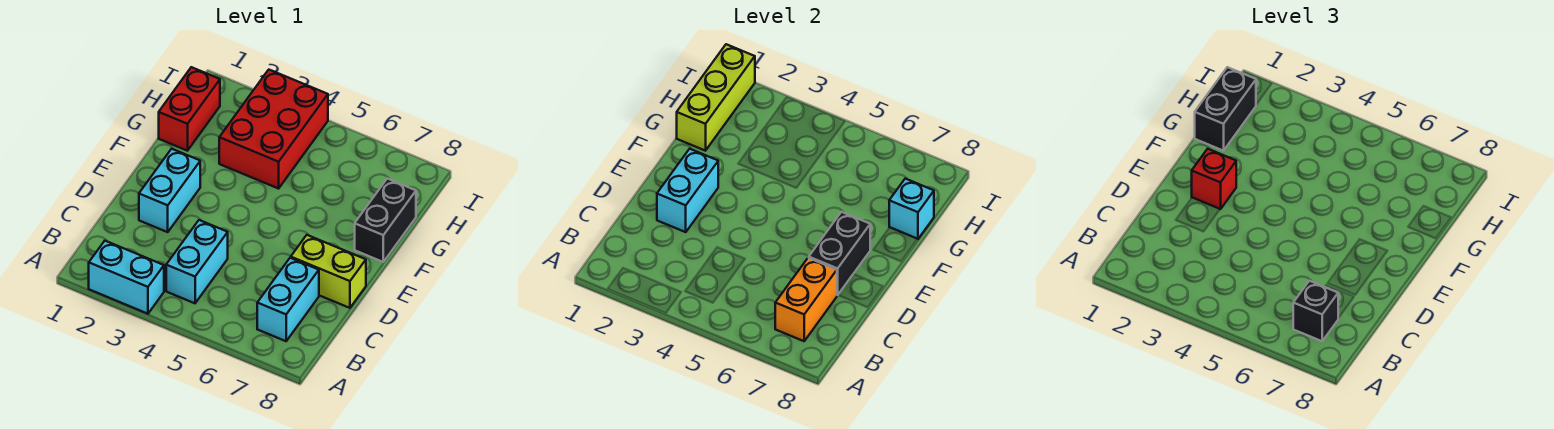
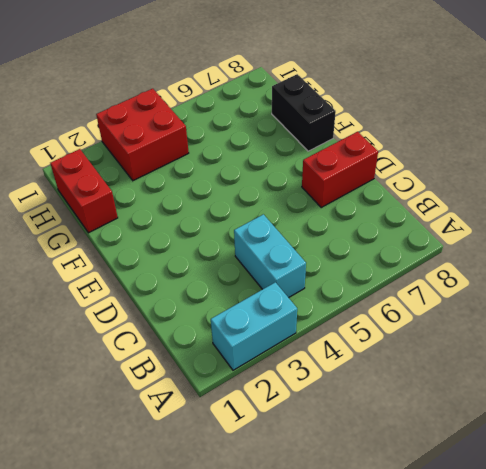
red 1x2 brick [302,132,378,207] -> lime 1x2 brick [291,235,366,308]
red 2x2 brick [96,89,189,181] -> red 2x3 brick [219,70,328,189]
none -> cyan 1x2 brick [257,258,319,341]
none -> cyan 1x2 brick [139,149,200,232]
none -> orange 1x2 brick [775,258,837,341]

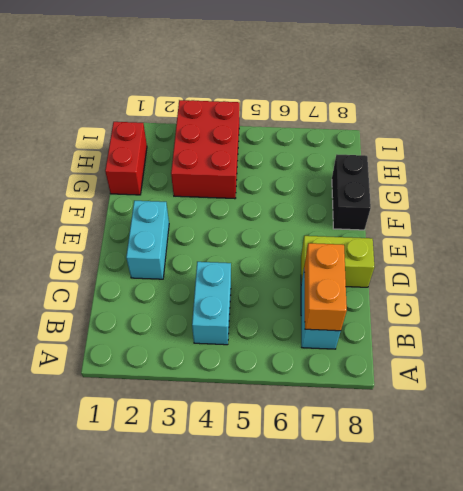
none -> cyan 1x2 brick [89,241,164,314]
none -> cyan 1x2 brick [657,149,718,232]
none -> black 1x2 brick [809,212,870,295]

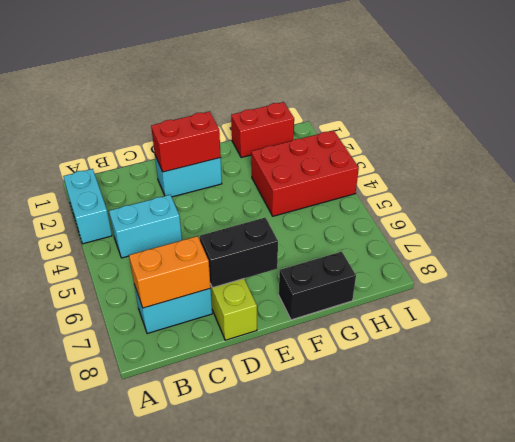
red 1x2 brick [151,111,221,172] -> cyan 1x2 brick [657,149,718,232]
none -> lime 1x3 brick [677,44,755,151]
none -> cyan 1x1 brick [889,179,934,239]
none -> black 1x1 brick [1293,281,1338,341]

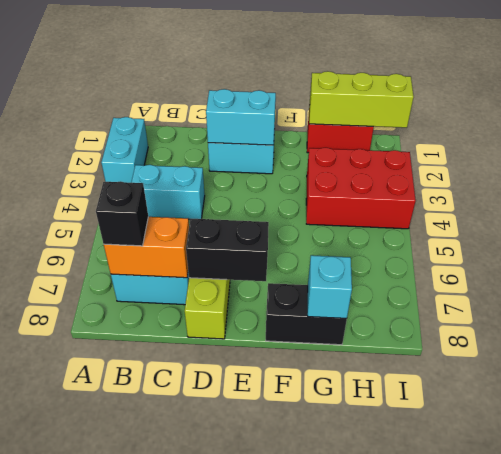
none -> red 1x1 brick [1192,149,1236,209]
none -> black 1x2 brick [1195,67,1256,151]

